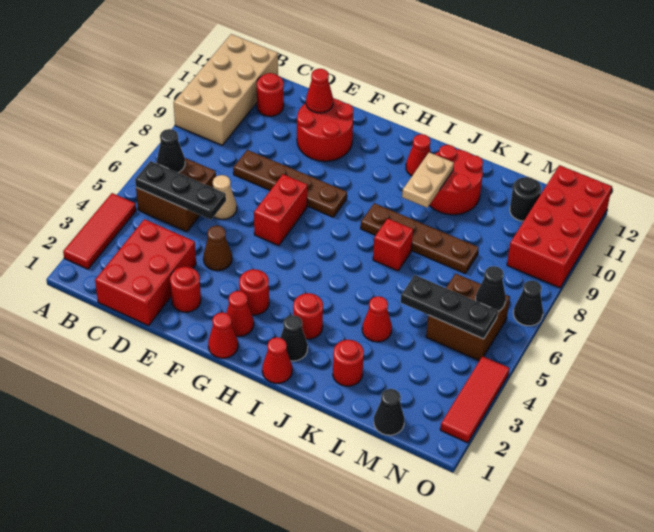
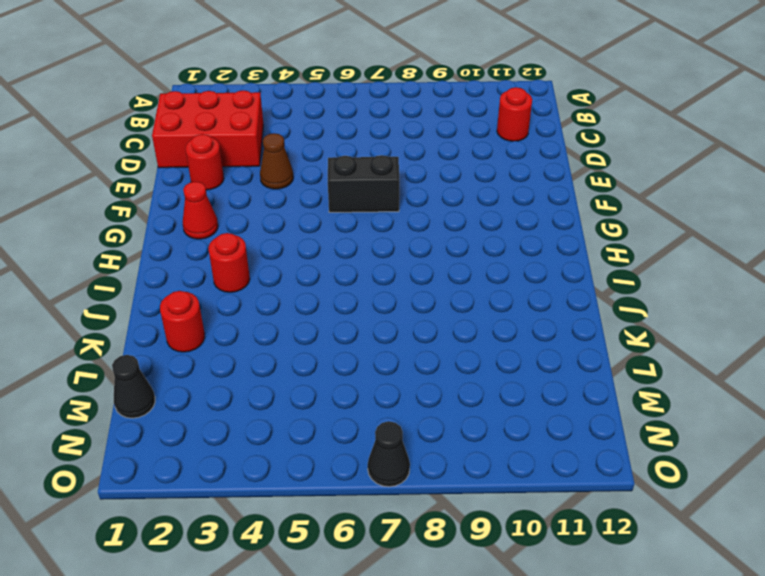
black 1x2 brick [328,155,399,212] -> red 1x2 brick [254,174,307,246]
none -> red 1x3 tile [63,193,136,269]
none -> tan 2x4 brick [173,34,278,145]
none -> brown 2x2 brick [136,158,216,232]
none -> tan 1x1 cone [213,175,237,219]

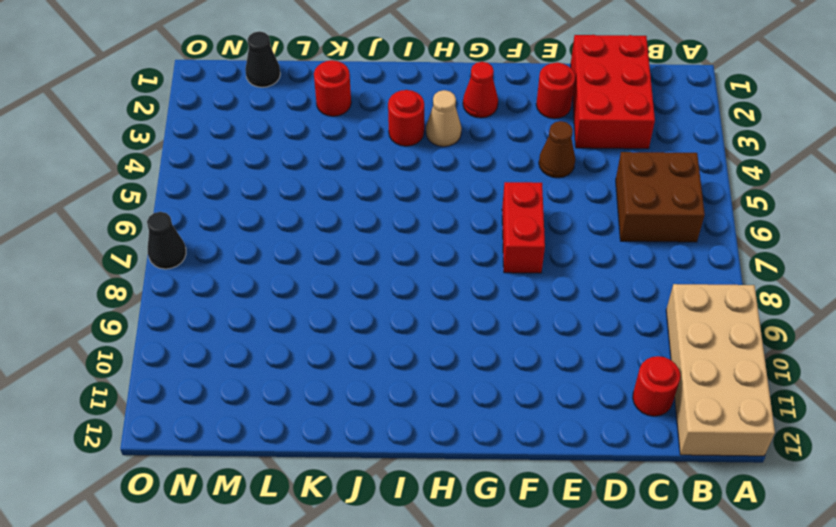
tan 1x1 cone [426,90,462,147] -> tan 1x1 cone moved to [213,175,237,219]
none -> red 1x3 tile [63,193,136,269]
none -> brown 1x4 plate [233,150,347,217]
none -> red 2x2 round brick [297,98,353,161]
none -> red 1x1 cone [208,312,238,358]

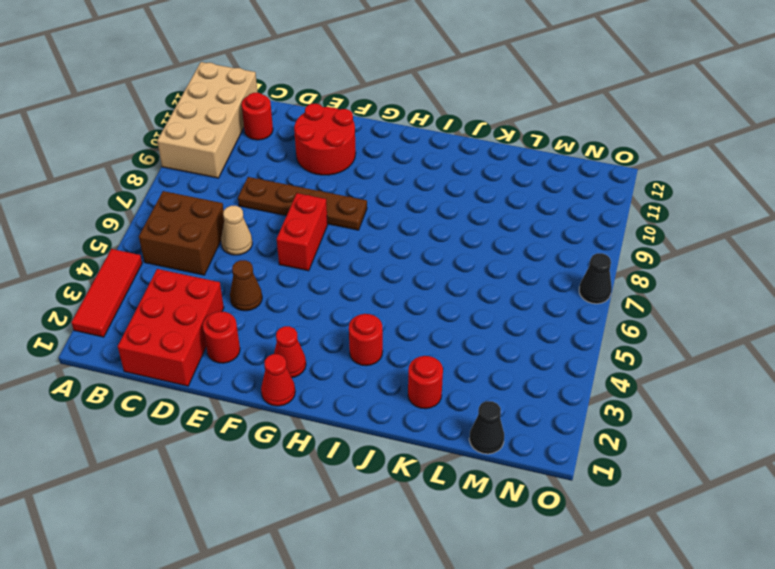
none -> red 1x1 round brick [239,269,269,315]
none -> red 1x1 cone [262,337,292,383]
none -> black 1x1 cone [280,315,308,361]
none -> brown 1x4 plate [361,203,479,274]

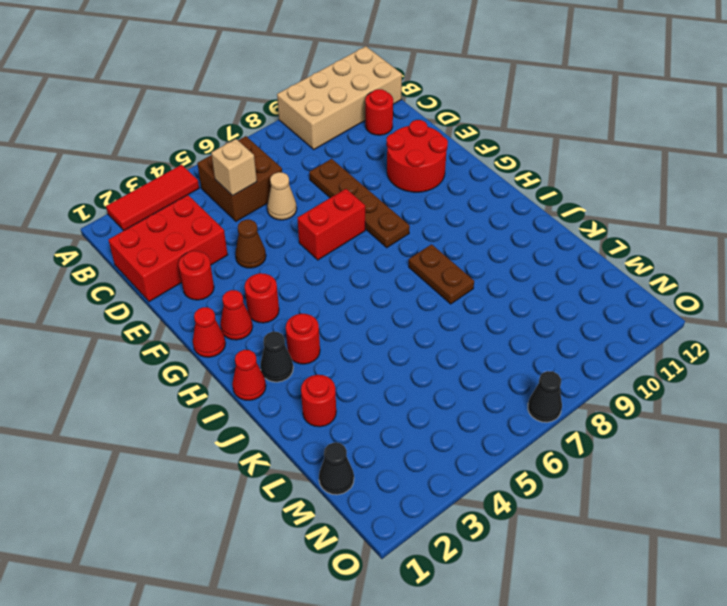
tan 1x1 brick [211,139,257,196] -> black 1x3 plate [135,161,226,220]
brown 1x2 plate [409,244,474,304] -> brown 1x4 plate [361,203,479,274]
none -> red 1x1 cone [406,134,431,176]
none -> red 1x1 brick [373,219,413,271]
none -> red 2x2 round brick [429,145,483,215]
none -> red 1x1 cone [362,296,392,342]

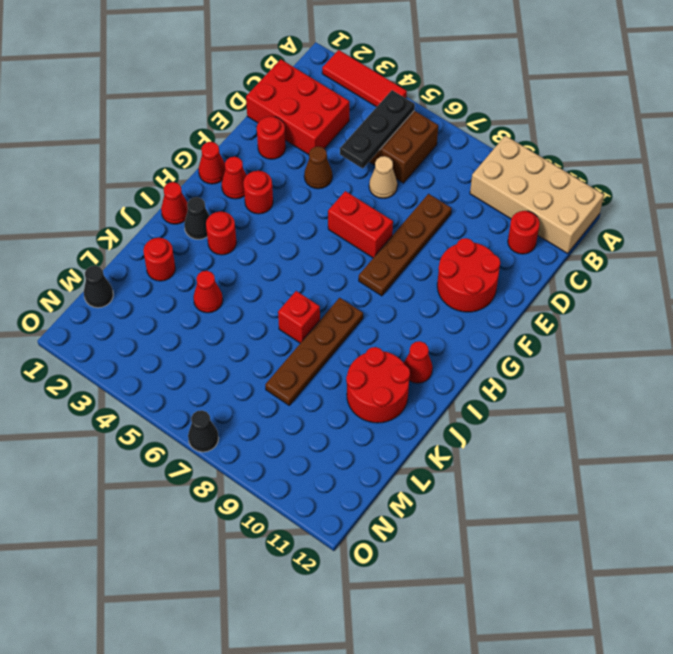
none -> brown 2x2 brick [426,274,510,361]
none -> black 1x1 round brick [510,177,541,221]
none -> red 2x4 brick [507,165,612,288]
none -> red 1x3 tile [440,356,509,443]

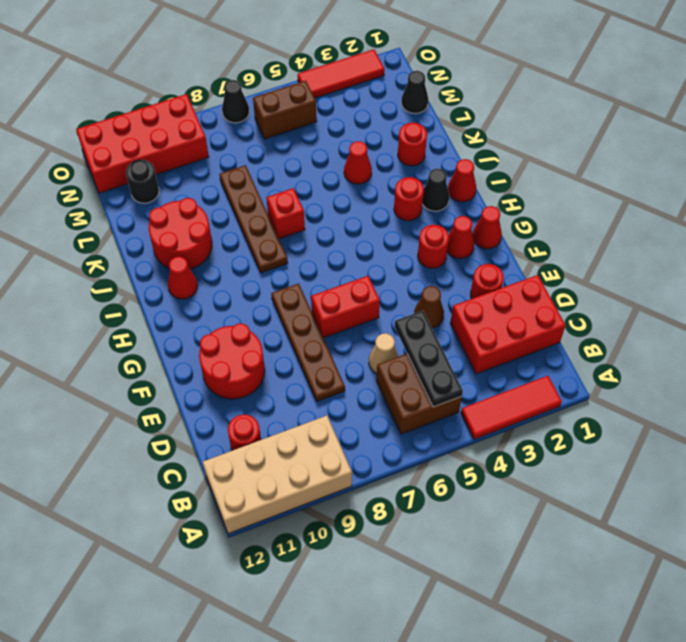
brown 1x2 brick [253,81,317,139] -> brown 2x2 brick [426,274,510,361]
none -> black 1x1 cone [157,129,185,173]
none -> red 1x1 cone [306,69,333,113]
none -> tan 1x2 plate [402,152,454,208]
none -> black 1x3 plate [401,275,498,339]

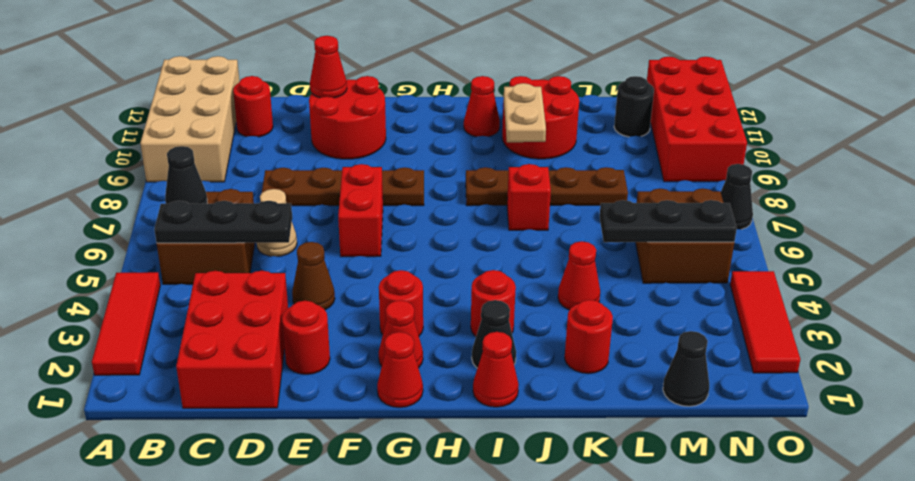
none -> black 1x1 cone [476,266,506,311]

